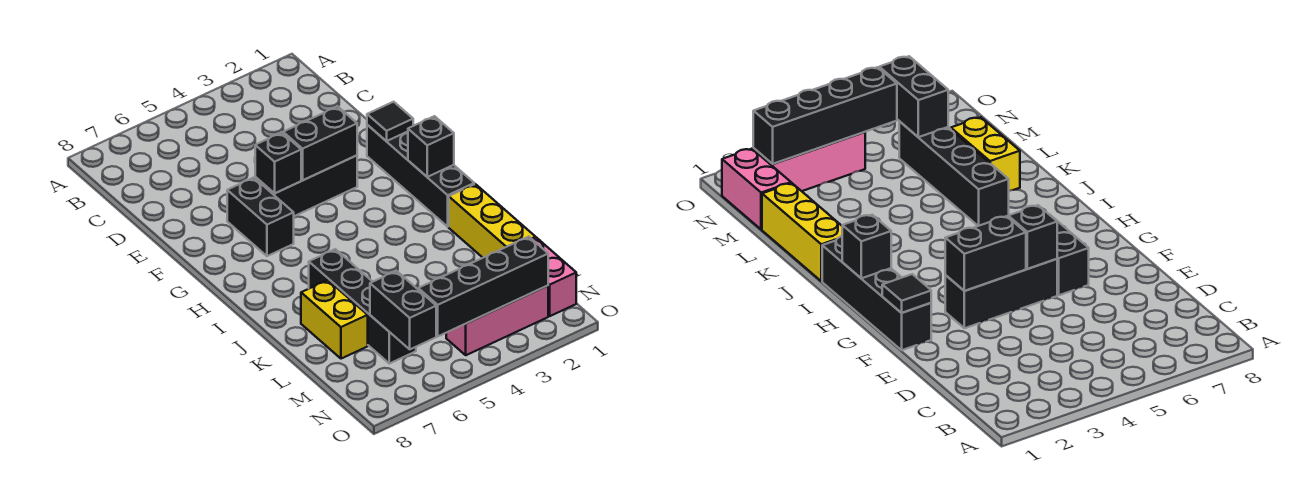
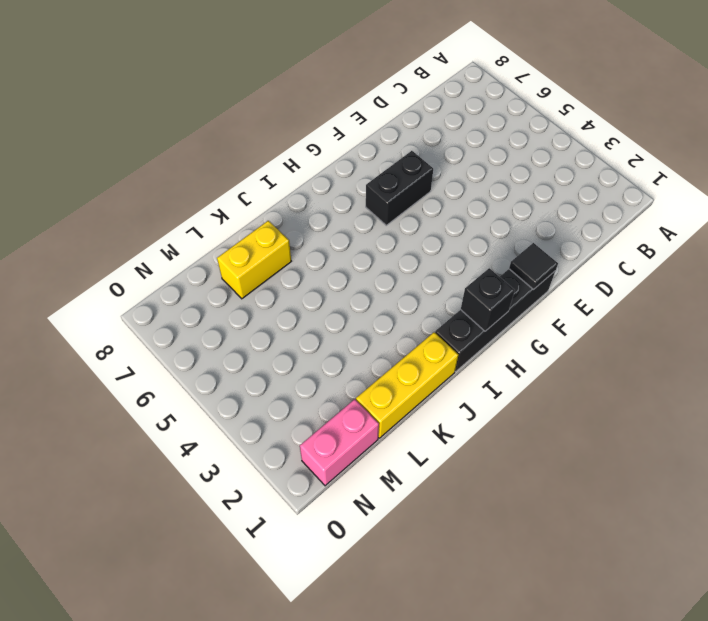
none -> black 1x3 brick [255,155,357,216]
none -> black 1x4 brick [309,249,416,364]
none -> pink 1x3 brick [446,286,548,355]

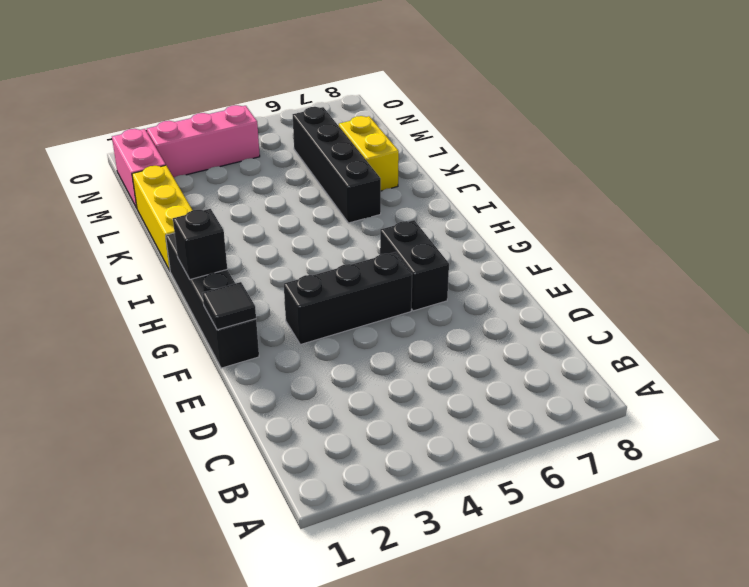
none -> black 1x2 brick [283,106,357,180]
none -> black 1x1 brick [255,133,301,193]
none -> black 1x2 brick [370,271,436,349]

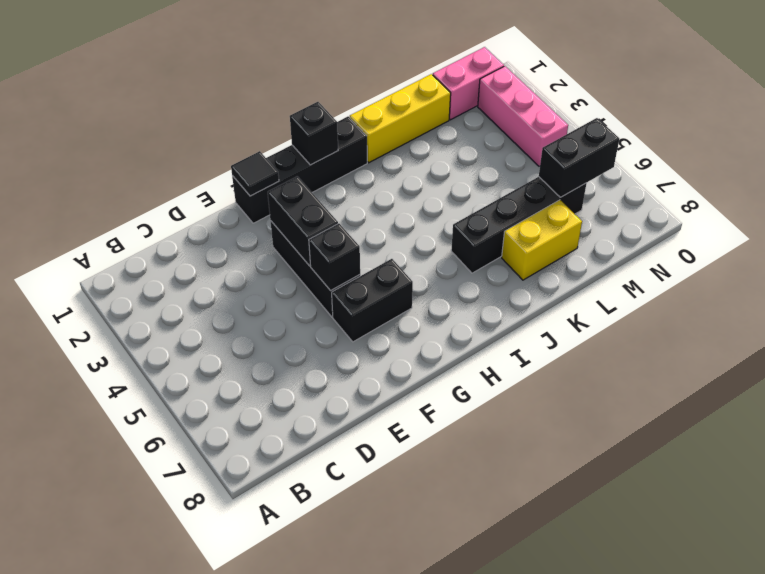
none -> black 1x4 brick [418,237,548,336]

